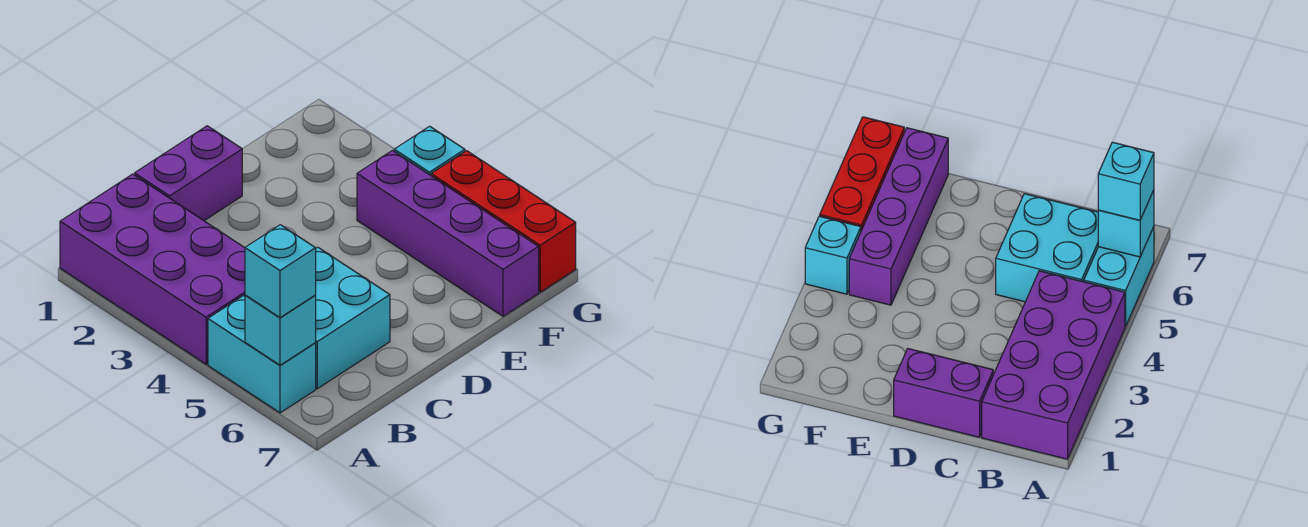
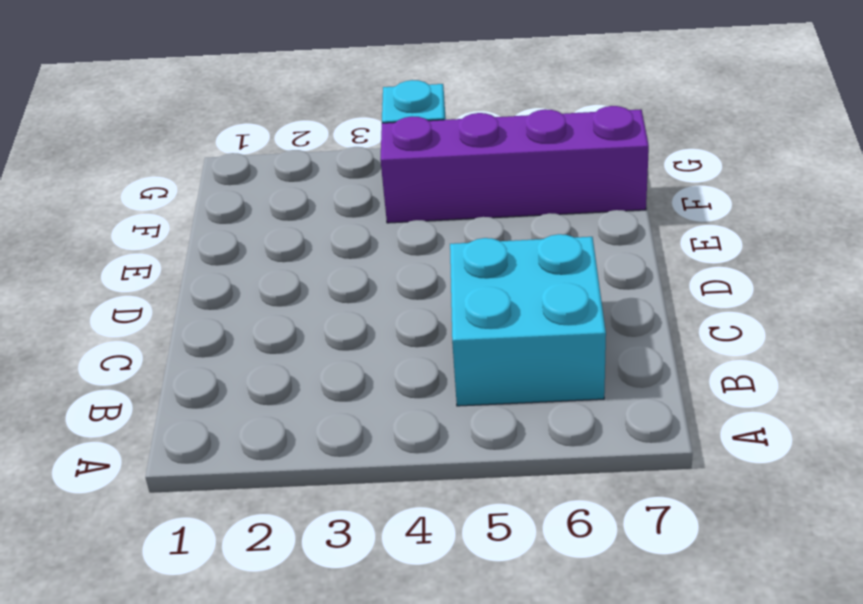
none -> purple 2x4 brick [60,174,245,364]
none -> cyan 1x2 brick [208,296,316,413]

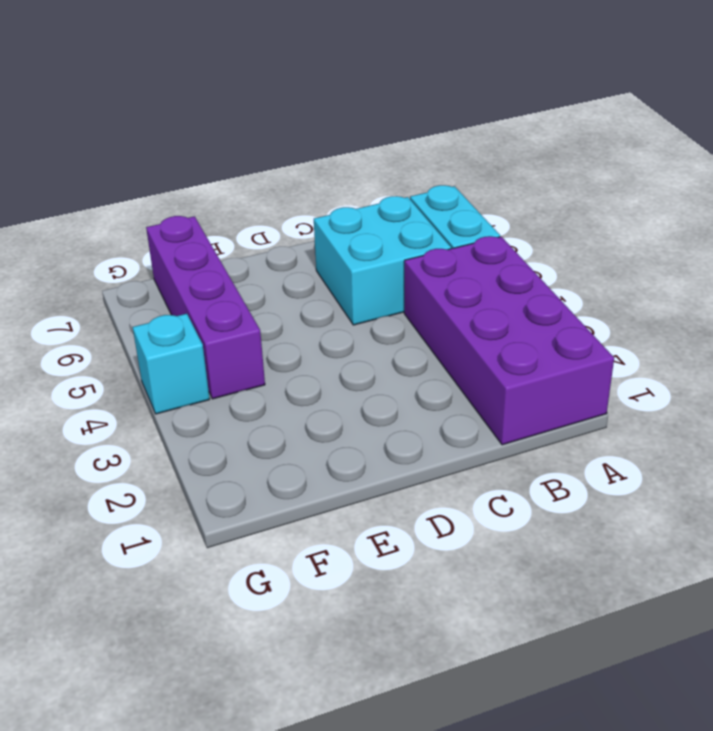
none -> purple 1x2 brick [135,126,242,221]
none -> red 1x3 brick [431,151,576,292]

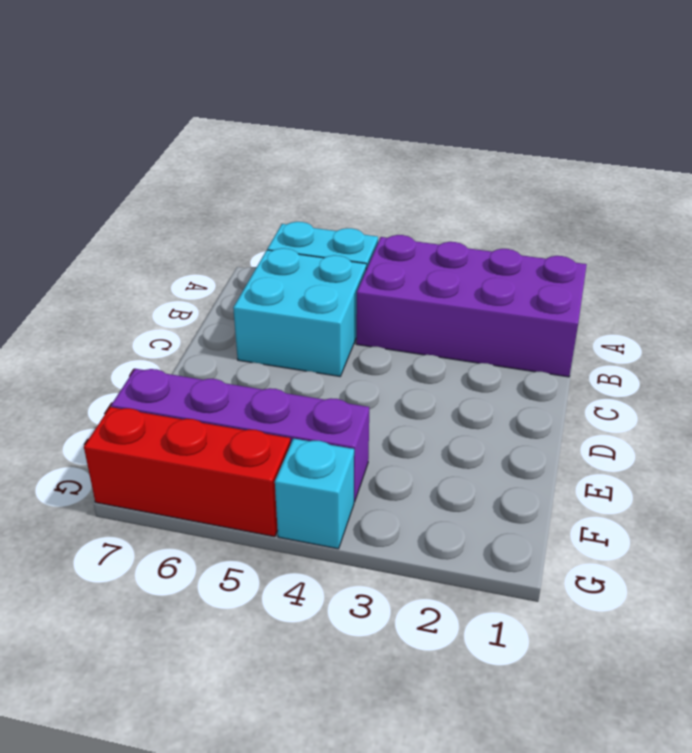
none -> purple 1x2 brick [135,126,242,221]
none -> cyan 1x1 brick [245,295,316,365]

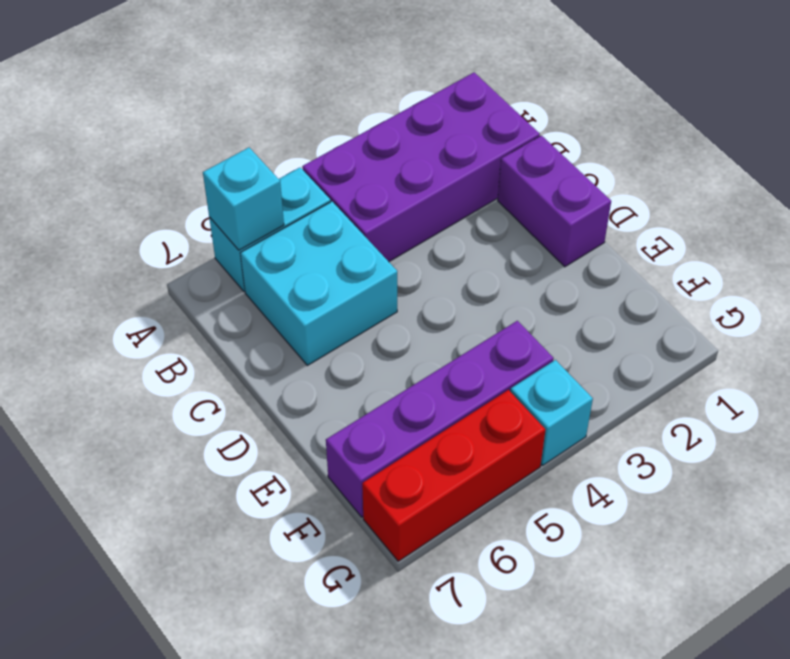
none -> cyan 1x1 brick [245,225,316,318]

